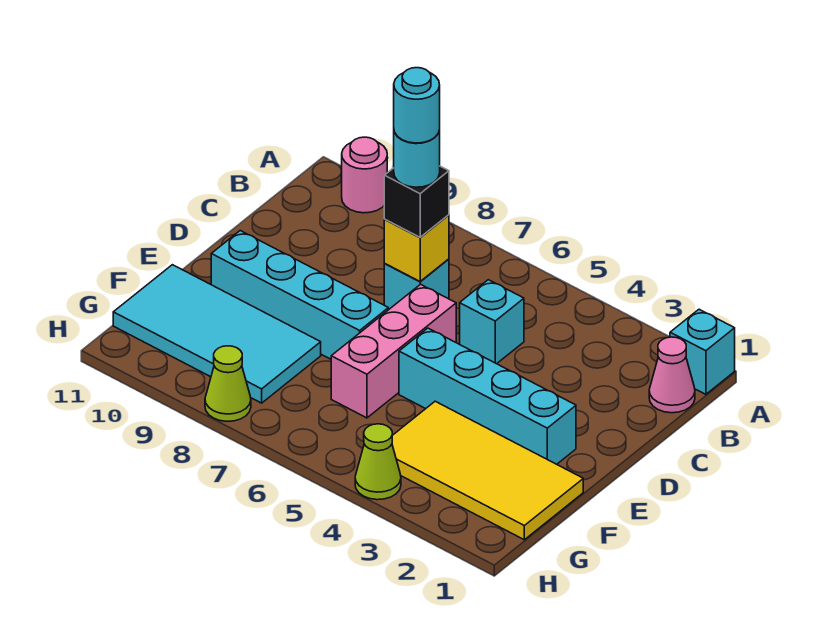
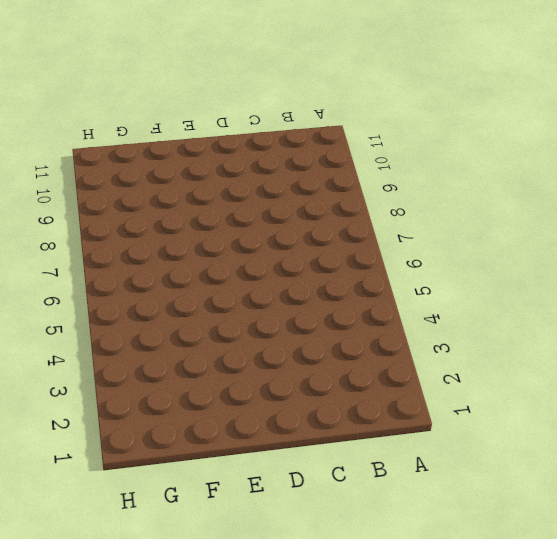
none -> cyan 1x1 brick [670,309,735,394]
none -> pink 1x1 round brick [342,137,387,213]
none -> pink 1x1 cone [649,337,695,413]

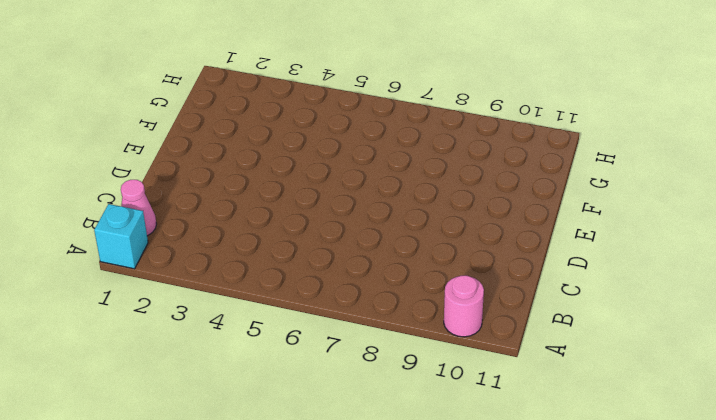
none -> cyan 1x1 brick [460,280,524,364]
none -> cyan 1x1 brick [384,259,449,310]
none -> pink 1x3 brick [331,284,456,418]

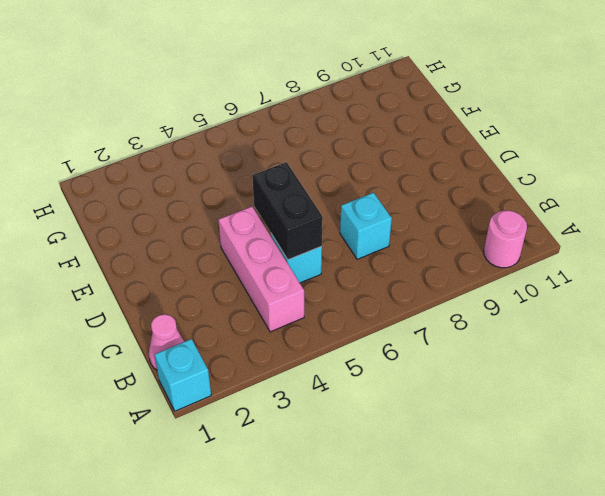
pink 1x3 brick [218,207,304,332] -> pink 1x3 brick moved to [331,284,456,418]
black 1x2 brick [252,162,323,260] -> none
none -> cyan 1x4 brick [399,328,576,464]
none -> cyan 1x4 brick [211,231,388,359]
none -> yellow 2x4 tile [392,401,583,540]

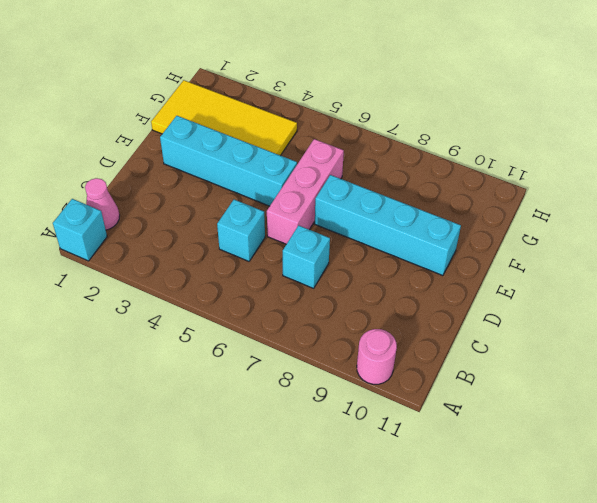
none -> cyan 2x4 tile [113,265,321,403]
none -> lime 1x1 cone [355,424,401,500]
none -> lime 1x1 cone [205,346,251,421]

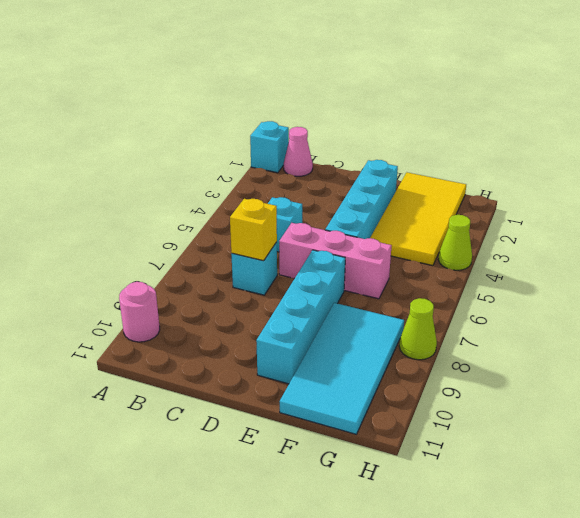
none -> black 1x1 brick [384,166,449,237]
none -> cyan 1x1 round brick [394,130,440,187]
none -> cyan 1x1 round brick [394,68,440,143]

